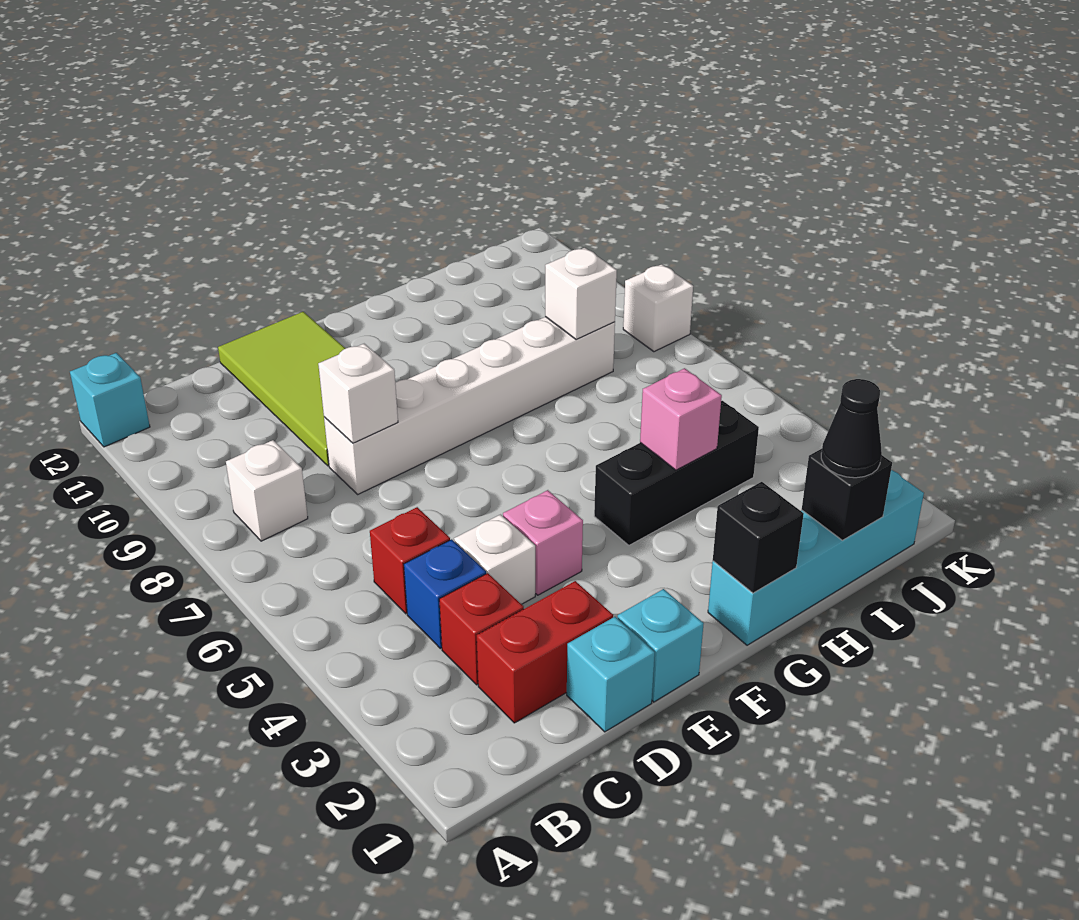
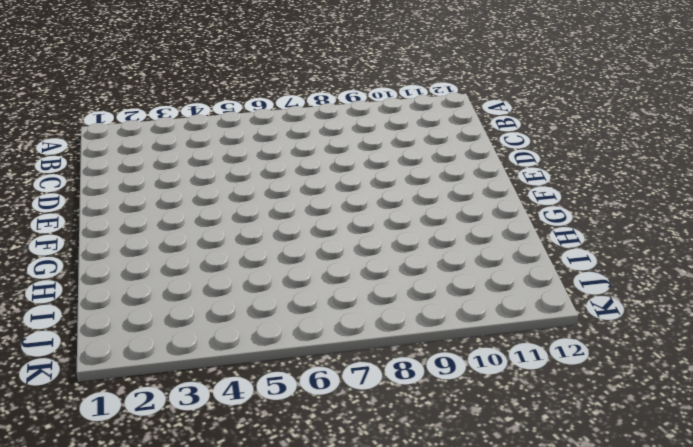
none -> cyan 1x1 brick [70,353,150,447]
none -> white 1x1 brick [226,440,308,541]
none -> red 1x2 brick [477,581,613,723]

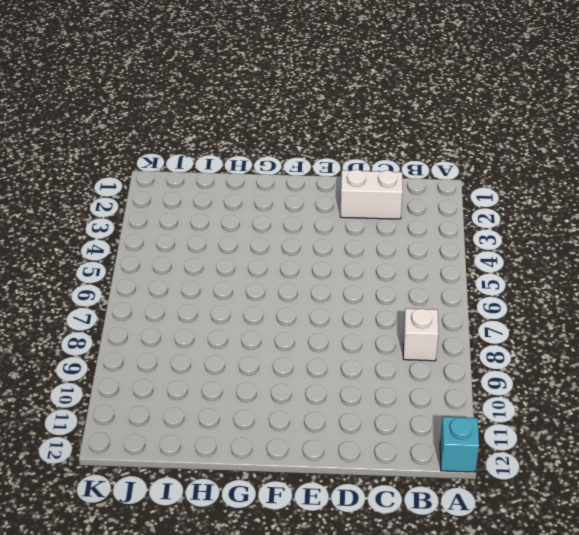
white 1x2 brick [340,170,403,219] -> red 1x2 brick [477,581,613,723]
none -> red 1x1 brick [439,573,524,685]
none -> blue 1x1 brick [404,539,486,649]
none -> red 1x1 brick [370,507,450,614]

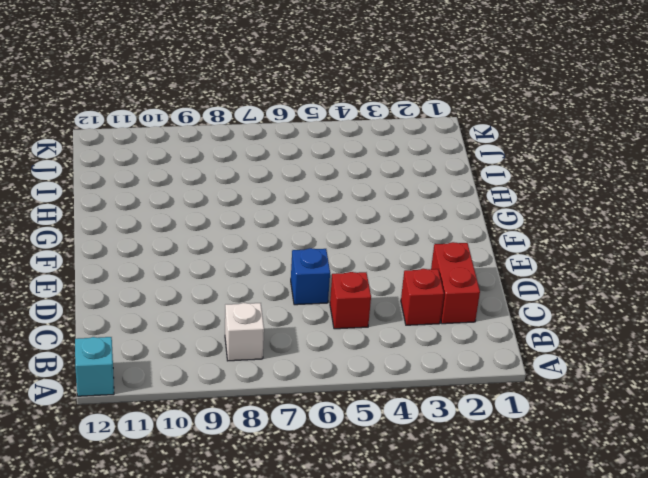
blue 1x1 brick [291,248,330,305] -> blue 1x1 brick moved to [404,539,486,649]
none -> cyan 1x1 brick [567,617,655,732]
none -> white 1x1 brick [454,515,535,604]
none -> white 1x6 brick [324,317,615,494]

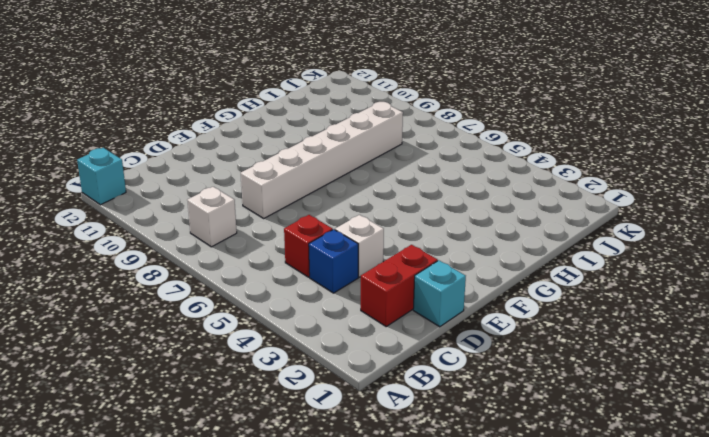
none -> red 1x1 brick [439,573,524,685]
none -> lime 2x4 tile [218,312,346,466]
none -> cyan 1x1 brick [617,589,704,702]

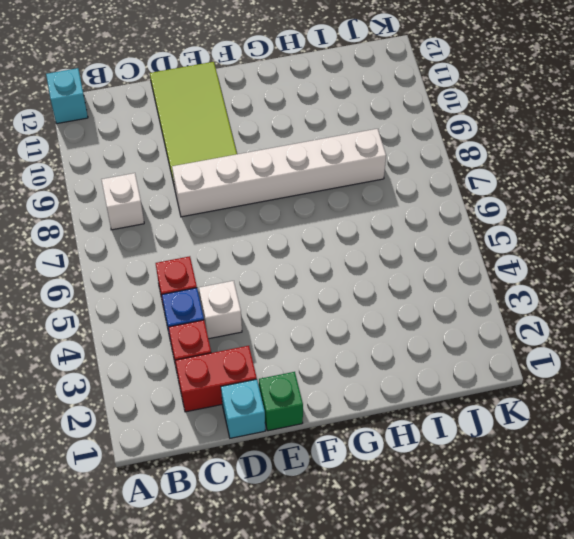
green 1x1 brick [259,372,303,431] -> cyan 1x1 brick [617,589,704,702]
none -> pink 1x1 brick [503,490,583,595]
none -> cyan 1x4 brick [708,470,924,645]
none -> black 1x3 brick [594,401,759,545]

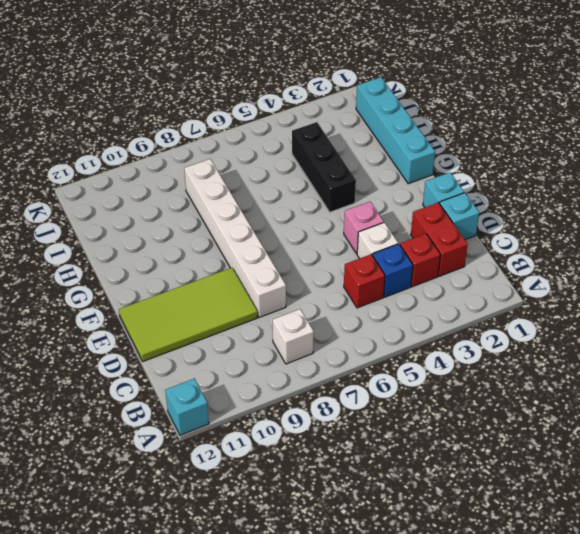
none -> white 1x1 brick [623,264,693,352]
none -> white 1x1 brick [318,344,398,443]
none -> black 1x1 brick [713,482,804,593]

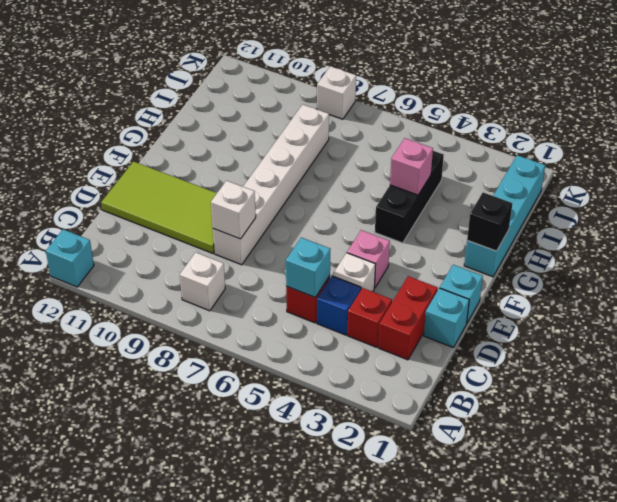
cyan 1x1 brick [286,238,330,298] -> none
none -> black 1x1 brick [802,449,892,540]
none -> white 1x1 brick [545,248,617,340]
none -> black 1x1 cone [821,379,882,478]

